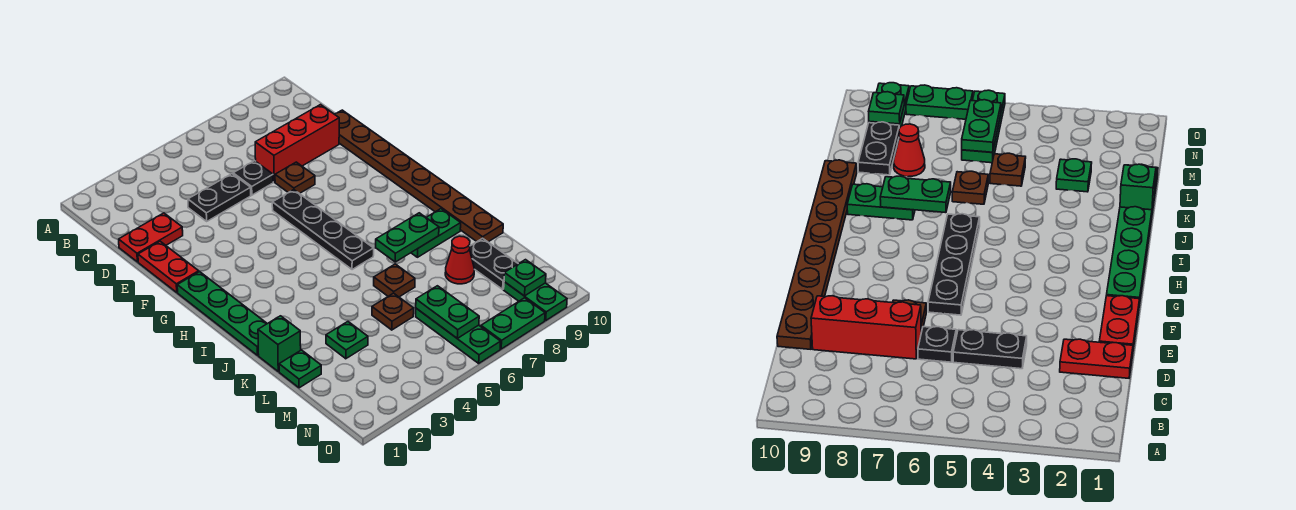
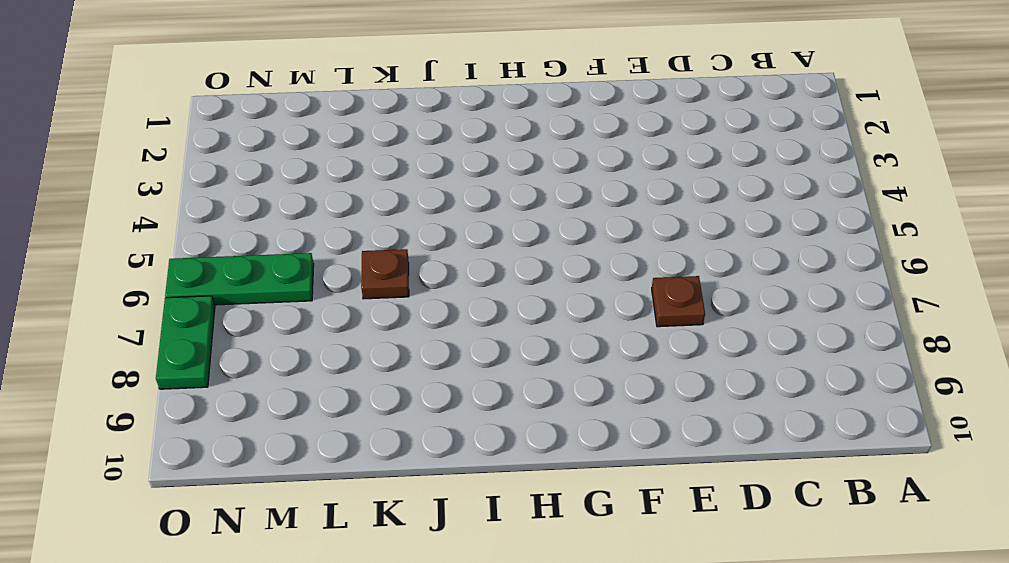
none -> red 1x2 plate [119,213,183,262]
none -> black 1x2 plate [188,174,251,221]
none -> black 1x1 plate [233,161,273,195]

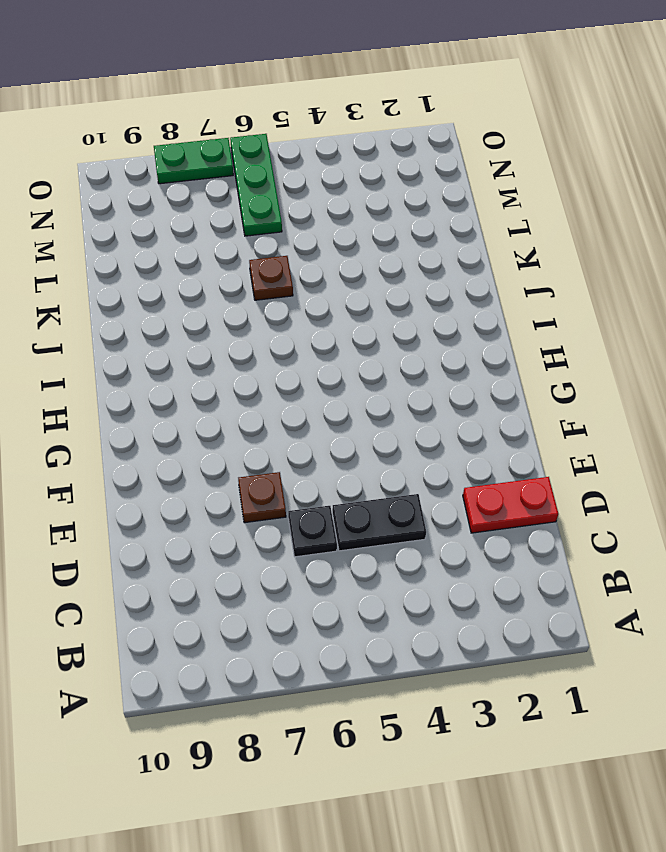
none -> red 1x3 brick [255,105,339,182]
none -> brown 1x8 plate [335,110,503,242]
none -> red 1x2 plate [138,241,199,292]

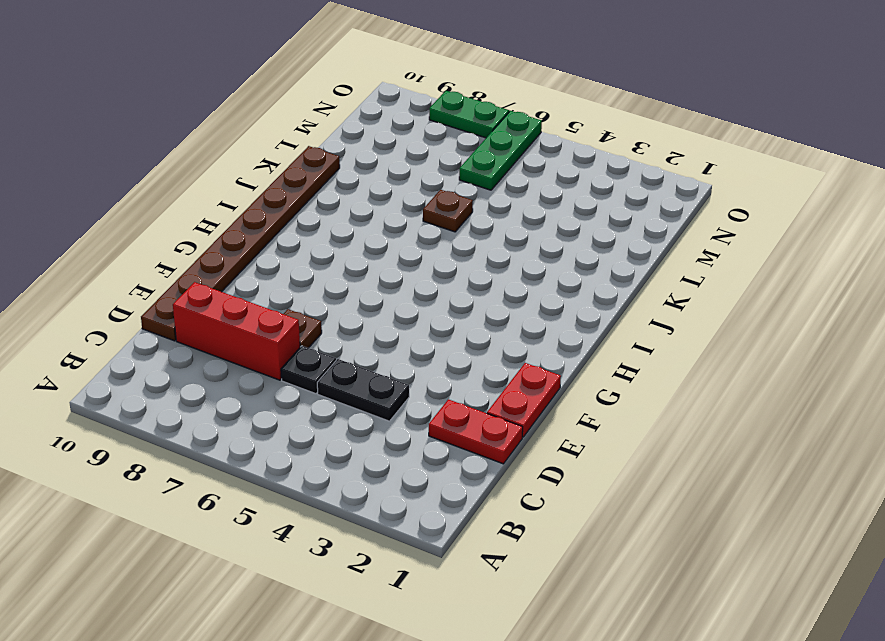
none -> black 1x4 plate [272,190,374,270]
none -> green 1x4 plate [177,272,267,355]
none -> green 1x2 plate [411,209,461,257]

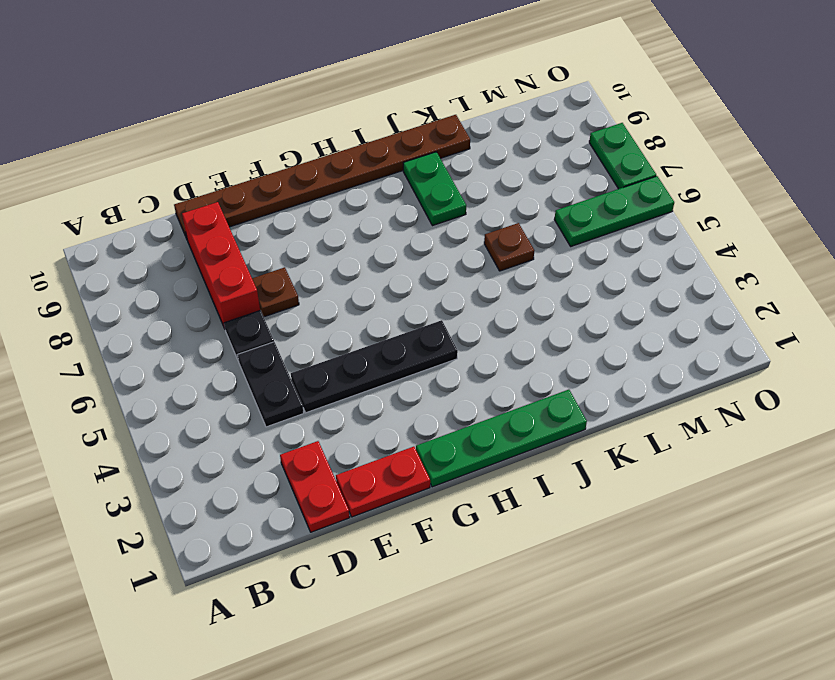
black 1x4 plate [291,320,458,413] -> black 1x4 plate moved to [272,190,374,270]
none -> green 1x1 brick [258,316,301,371]
none -> green 1x1 plate [279,350,321,388]
none -> green 1x1 plate [326,322,368,359]

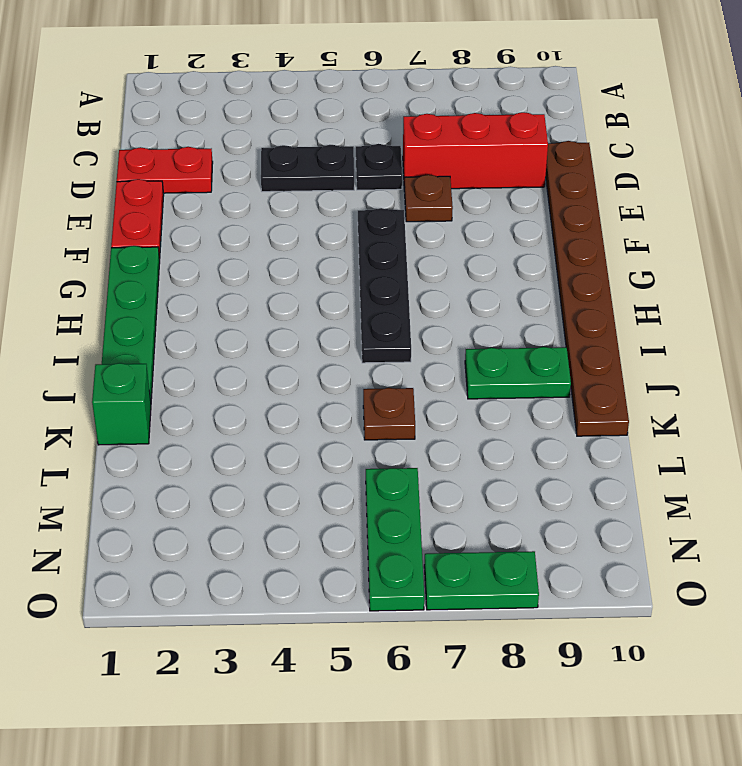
none -> green 1x1 plate [279,350,321,388]
none -> green 1x1 plate [326,322,368,359]
none -> brown 1x1 plate [372,293,414,330]

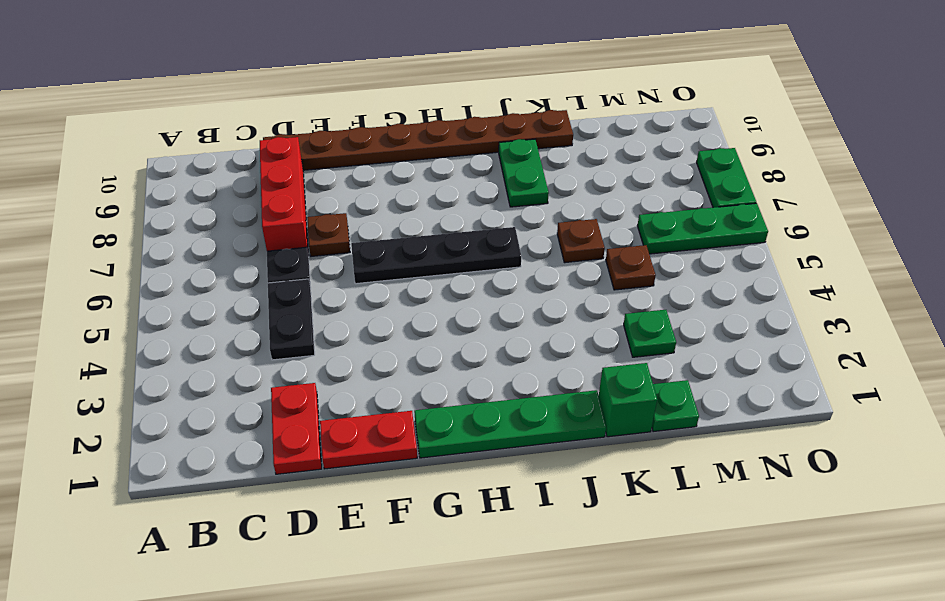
none -> red 1x1 cone [445,236,474,284]
none -> black 1x2 plate [470,238,518,289]
none -> green 1x2 plate [504,282,567,320]

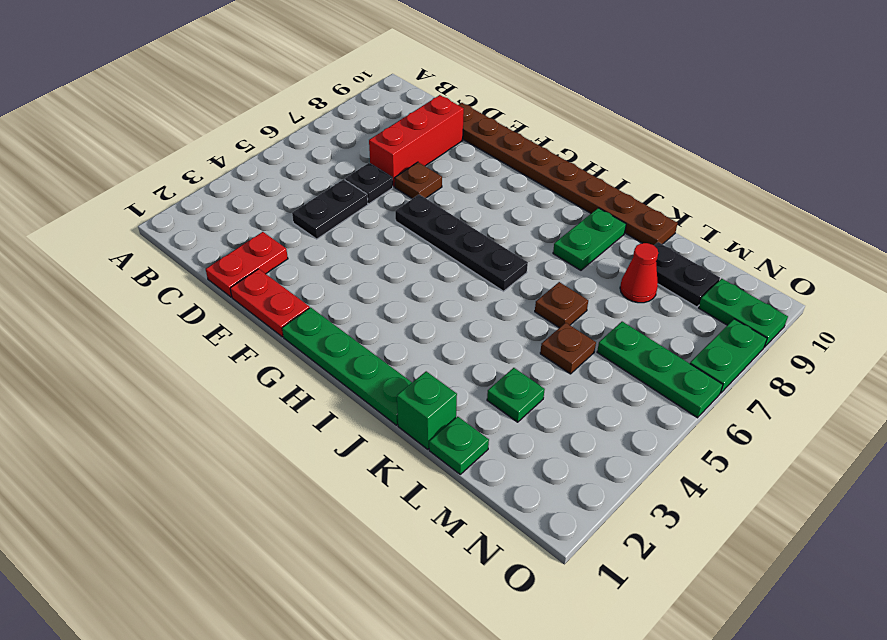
none -> green 1x2 plate [376,213,439,262]
none -> green 1x2 plate [416,286,479,338]
none -> green 1x1 plate [504,260,546,296]

